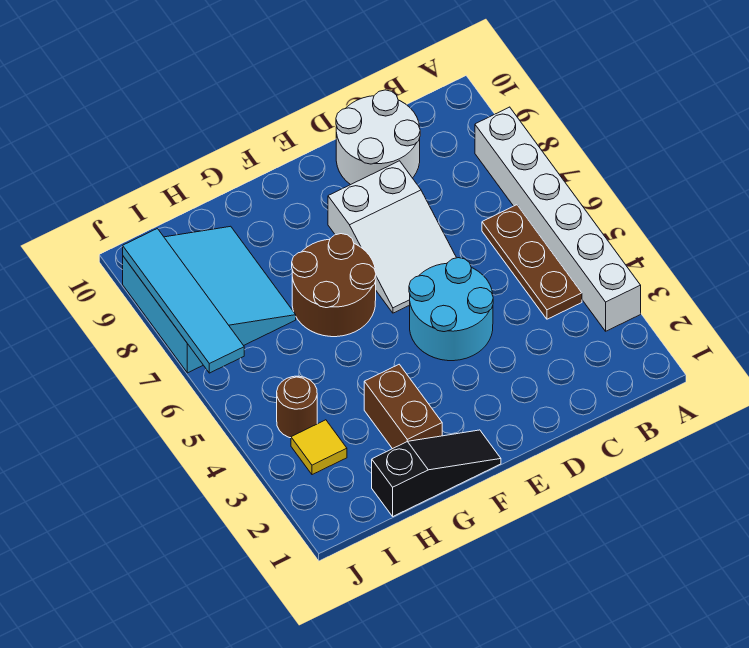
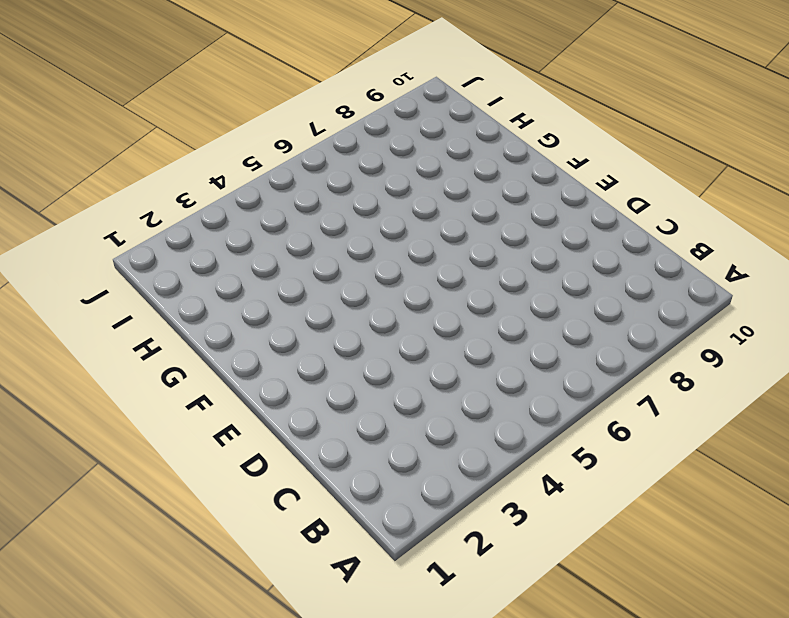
none -> white 1x6 brick [475,107,641,331]
none -> brown 1x3 plate [482,205,582,319]
none -> white 2x2 round brick [336,90,420,185]

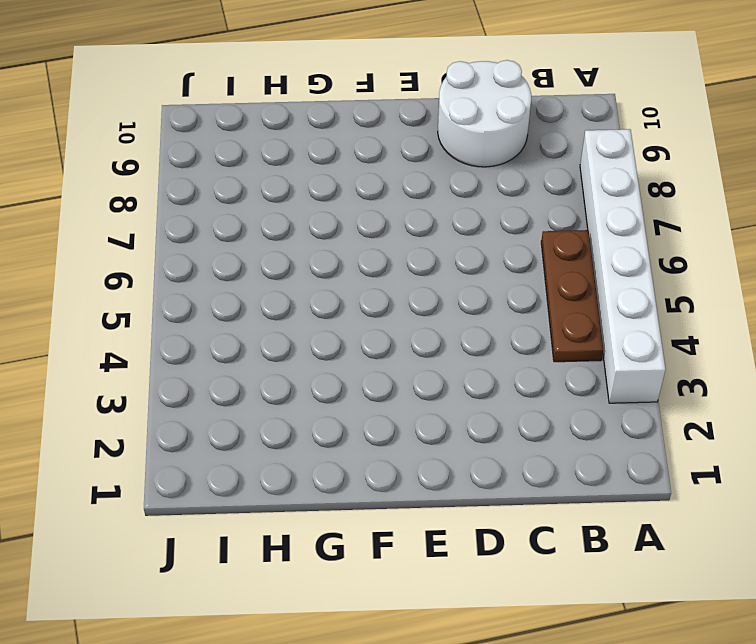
none -> cyan 2x2 round brick [409,258,493,361]
none -> white 2x3 slope [328,161,456,313]
none -> black 1x3 slope [372,430,501,516]

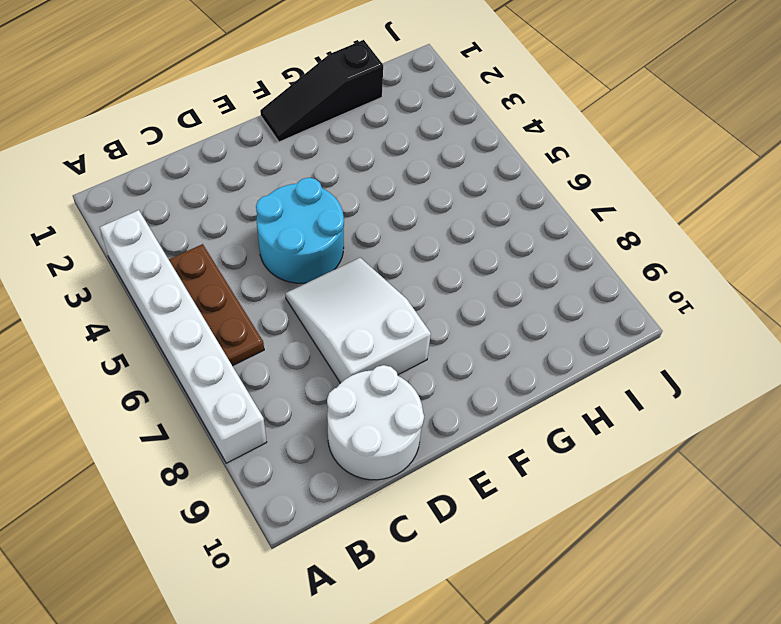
none -> brown 2x2 round brick [292,234,376,337]
none -> brown 1x2 brick [364,364,442,449]
none -> cyan 3x3 slope [123,226,296,373]

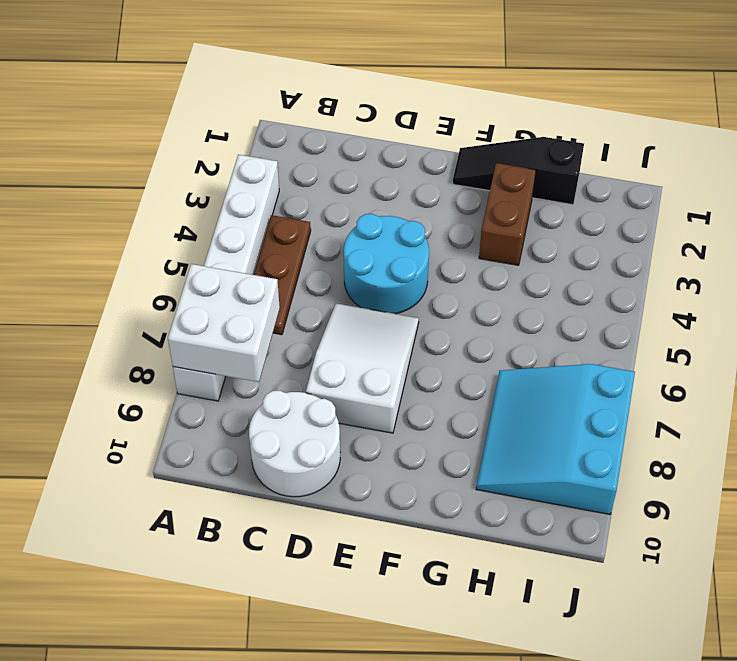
white 2x2 brick [168,264,280,382] -> none
none -> brown 2x2 round brick [292,234,376,337]
none -> yellow 1x1 tile [291,420,347,475]
none -> brown 1x1 round brick [277,376,317,438]

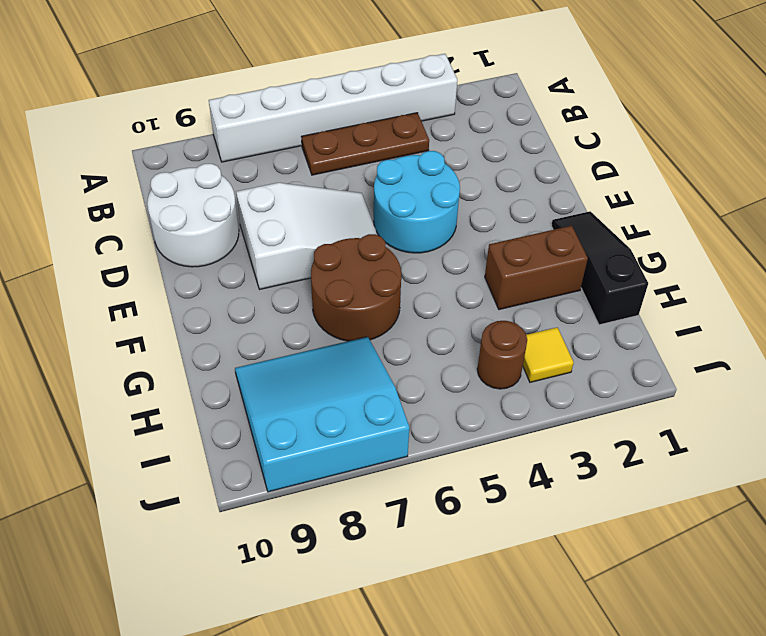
none -> cyan 1x4 tile [123,229,244,373]

